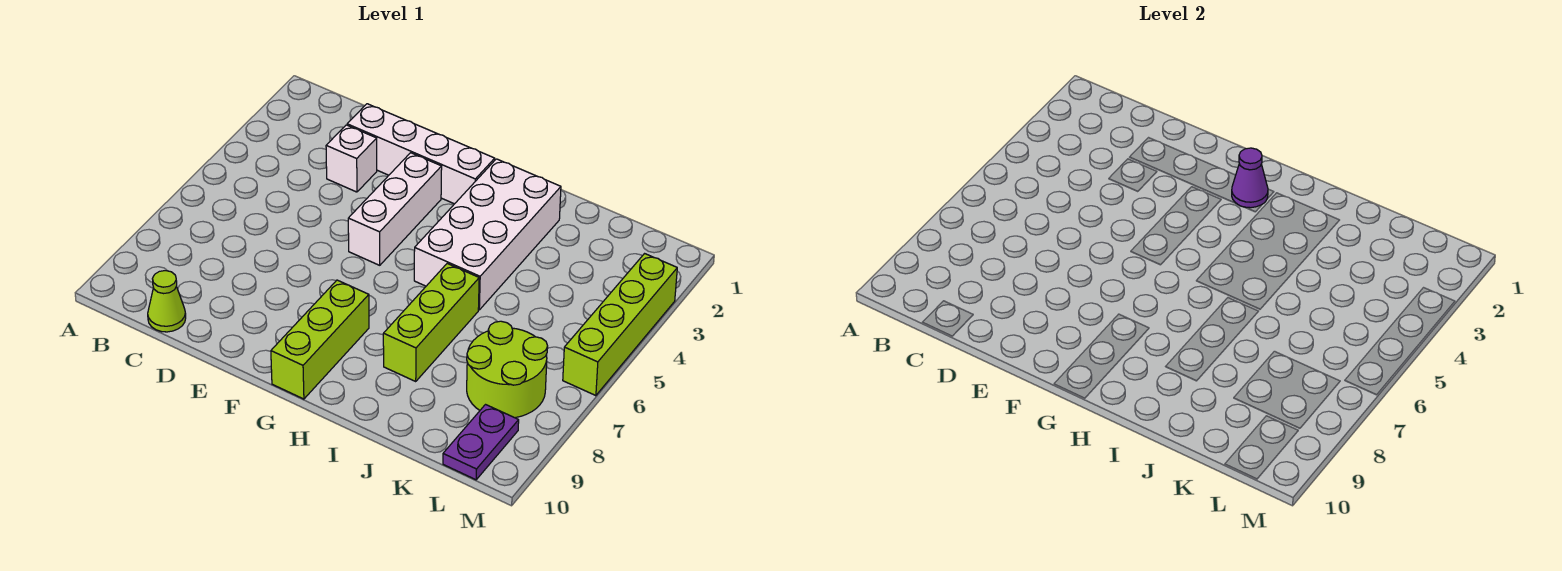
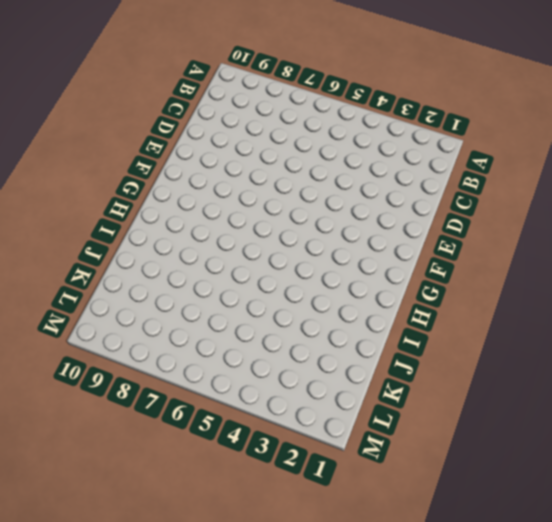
none -> lime 1x1 cone [148,271,186,332]
none -> white 1x4 brick [347,104,495,204]

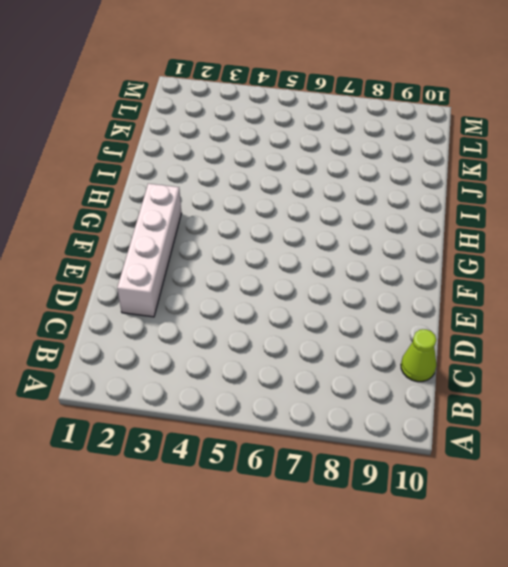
none -> white 1x1 brick [326,125,377,192]
none -> white 1x3 brick [348,153,442,265]

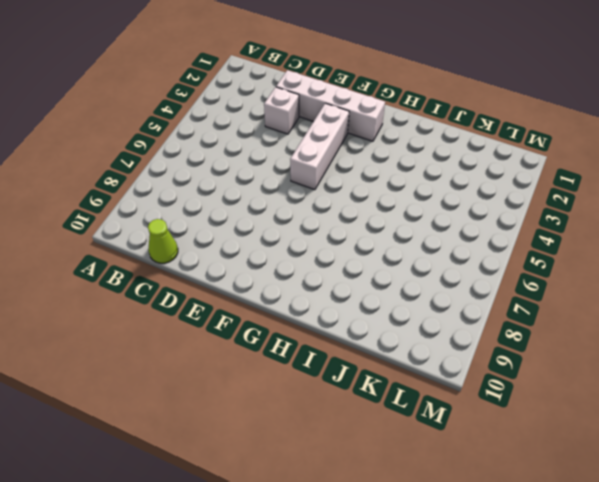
none -> lime 1x3 brick [271,280,369,399]
none -> white 2x4 brick [414,159,561,310]

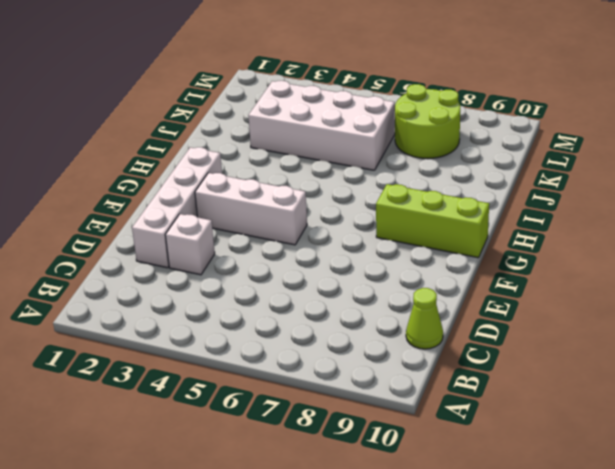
white 2x4 brick [248,81,395,170] -> white 2x4 brick moved to [414,159,561,310]
none -> lime 1x3 brick [383,264,479,381]
none -> purple 1x2 plate [443,405,519,480]

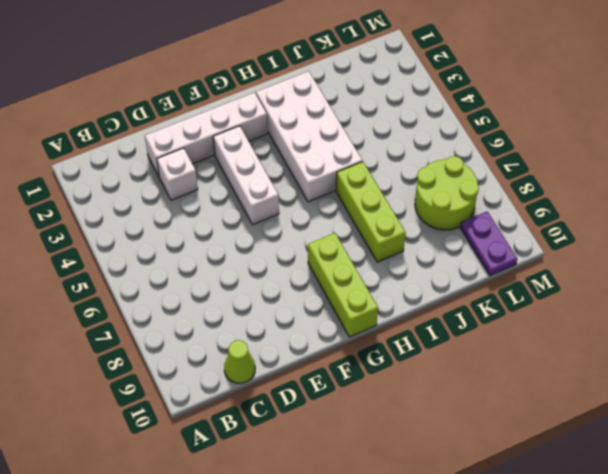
none -> lime 1x4 brick [563,254,677,396]
none -> purple 1x1 cone [1232,148,1268,208]

